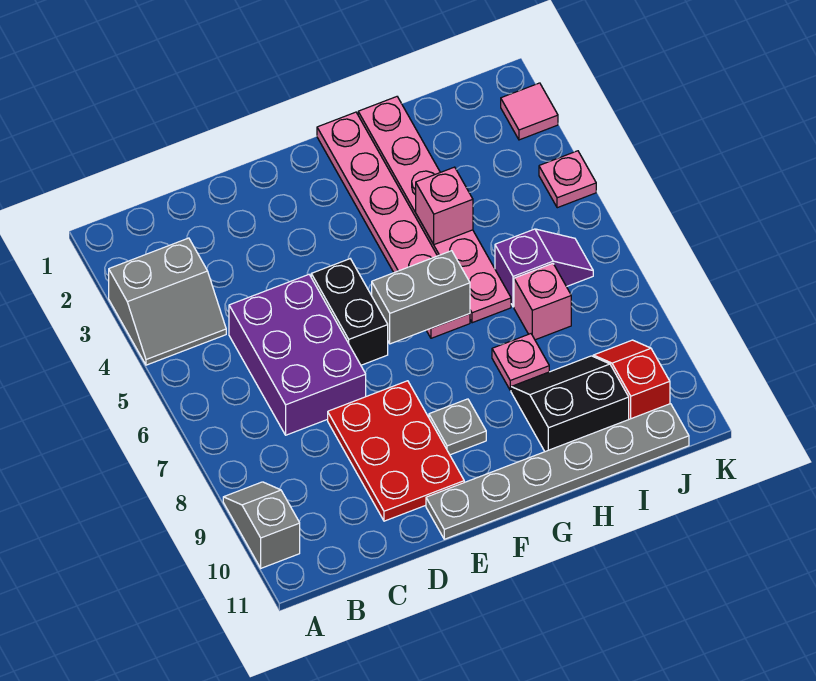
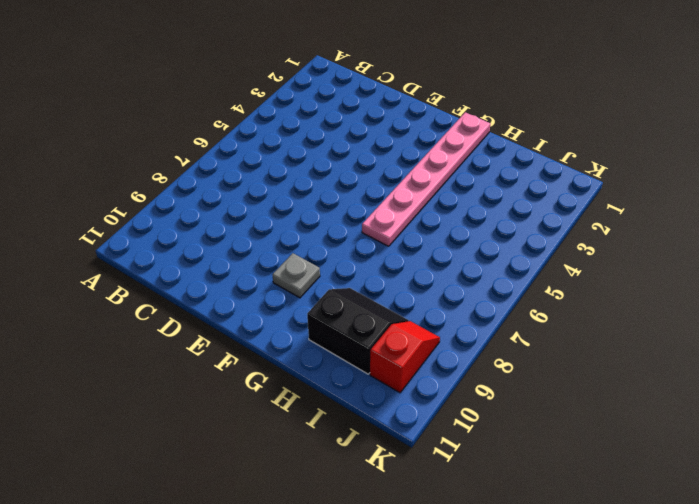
none -> grey 2x2 slope [109,238,226,365]
none -> grey 1x2 slope [223,482,300,568]
none -> purple 2x3 brick [229,275,366,435]

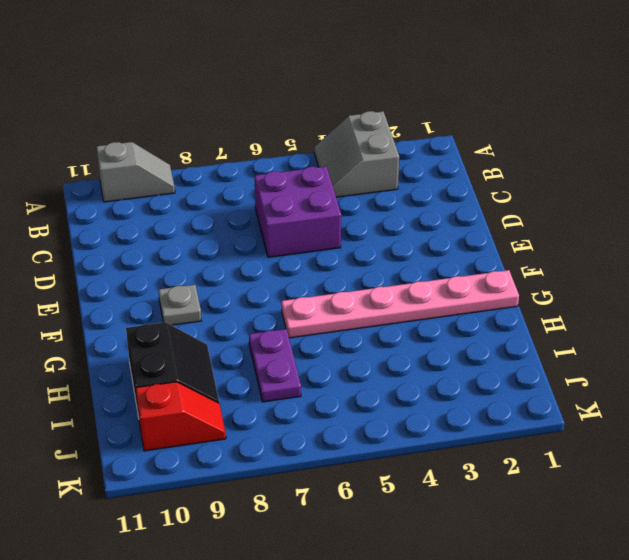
purple 2x2 brick [255,166,341,257] -> purple 2x3 brick [229,275,366,435]
purple 1x2 plate [249,329,301,402] -> pink 1x1 brick [514,263,571,340]
none -> red 2x3 plate [328,381,464,521]
none -> black 1x2 brick [311,259,388,365]
none -> grey 1x6 plate [426,404,689,539]

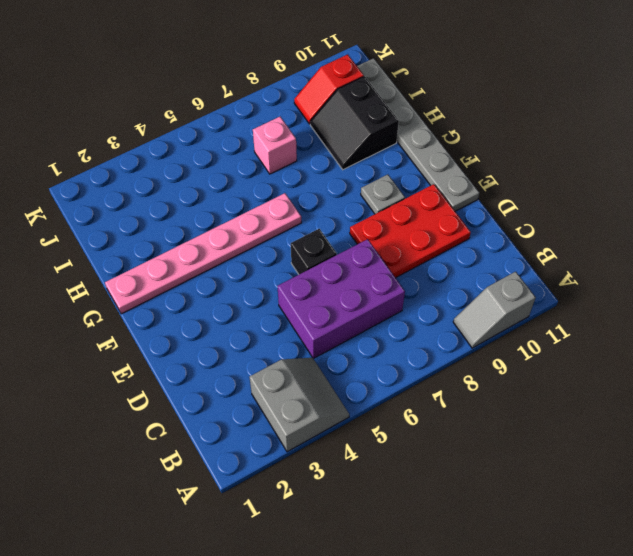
black 1x1 brick [291,229,337,274] -> black 1x2 brick [311,259,388,365]
none -> pink 1x6 plate [358,97,511,323]
none -> pink 1x1 plate [492,334,549,390]
none -> purple 1x2 slope [495,229,593,307]

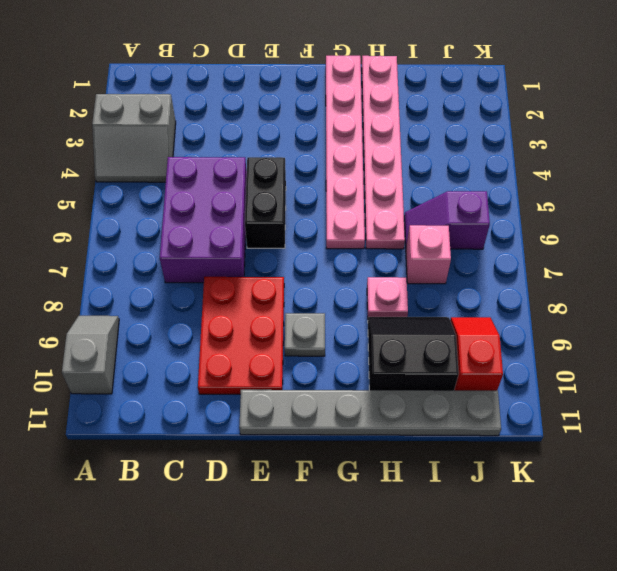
purple 1x2 slope [404,191,490,249] -> purple 1x2 slope turned to [495,229,593,307]
none -> pink 1x1 tile [501,83,558,140]
none -> pink 1x1 plate [539,151,596,208]
none -> grey 1x2 brick [372,251,470,344]

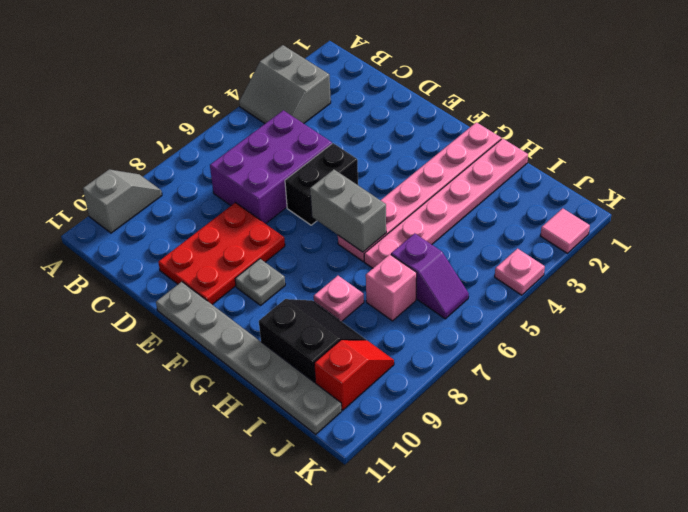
none -> pink 1x1 brick [416,167,473,245]

